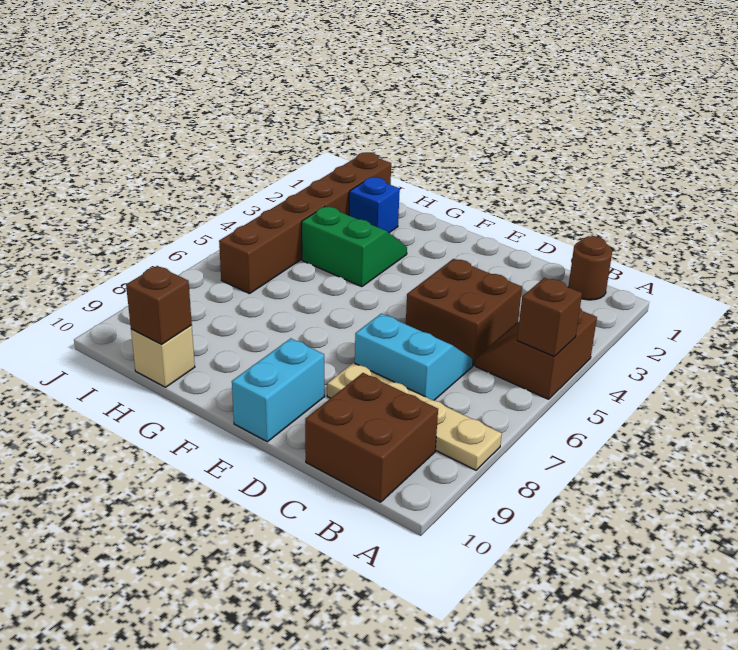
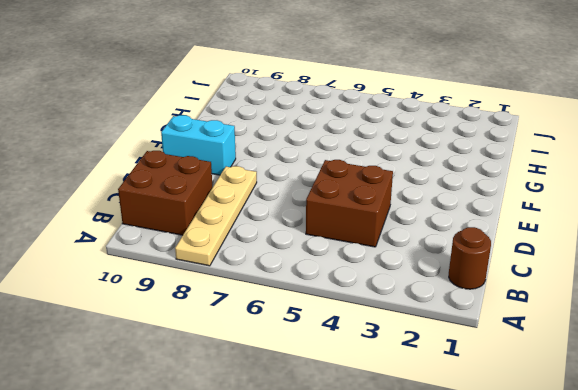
none -> brown 2x2 slope [476,308,597,399]
none -> cyan 2x2 slope [355,314,473,400]
none -> green 2x2 slope [302,206,407,287]

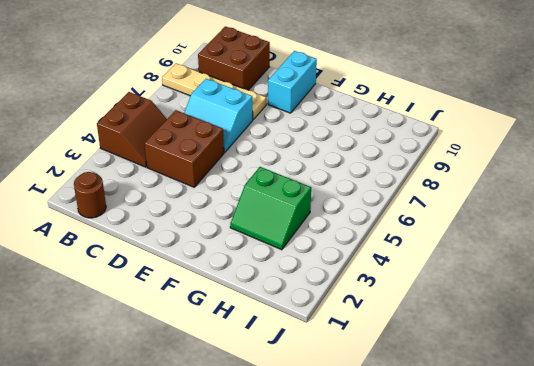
none -> blue 1x1 brick [349,177,400,233]
none -> tan 1x1 brick [131,325,195,387]
none -> brown 1x6 brick [219,152,391,294]

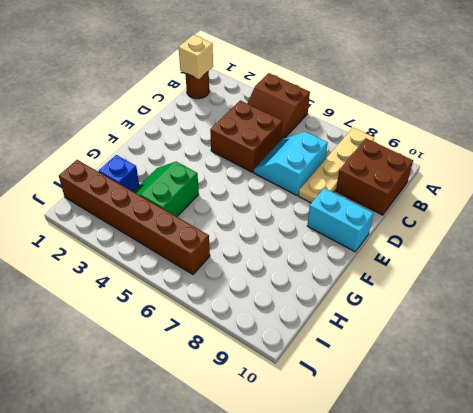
tan 1x1 brick [179,35,213,79] -> tan 1x1 brick moved to [131,325,195,387]
none -> brown 1x1 brick [517,278,582,356]
none -> brown 1x1 brick [126,266,192,344]

